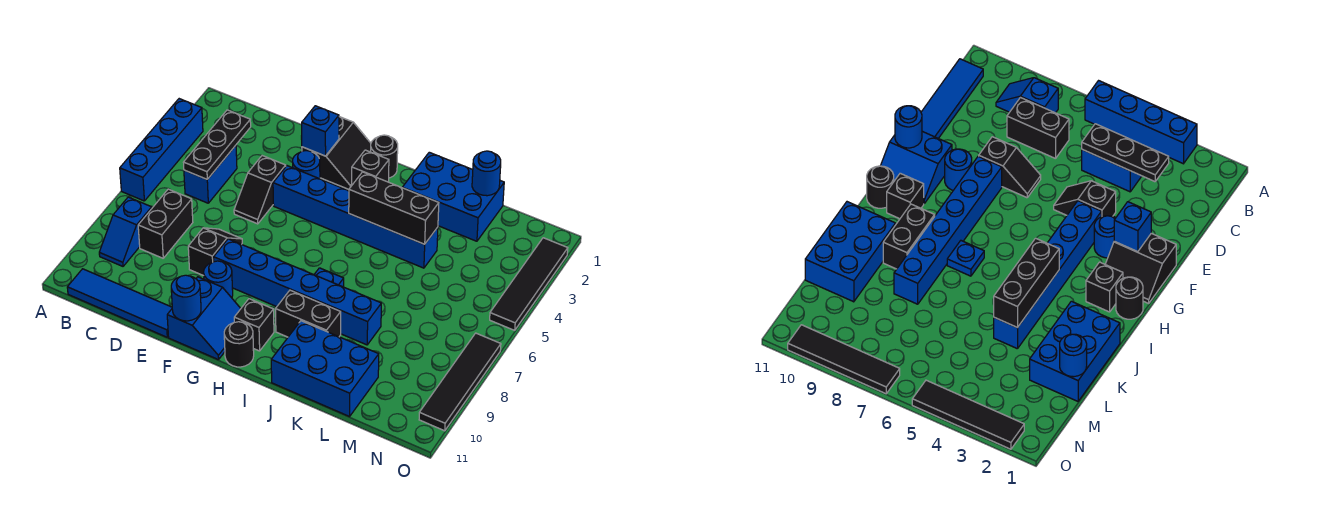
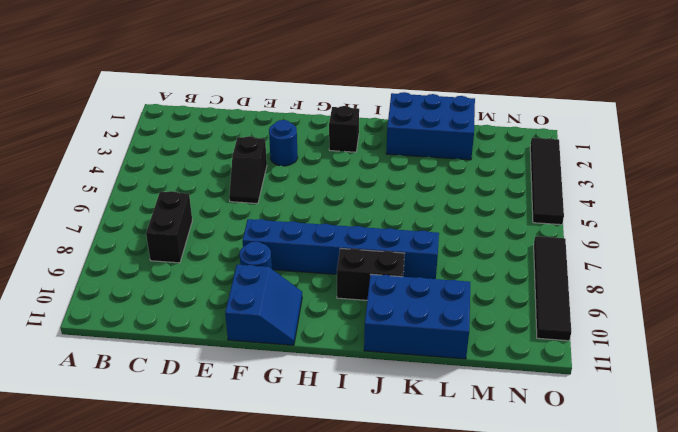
none -> blue 1x4 brick [120,99,203,201]
none -> blue 1x2 slope [99,197,152,266]
none -> blue 1x4 tile [67,269,172,337]

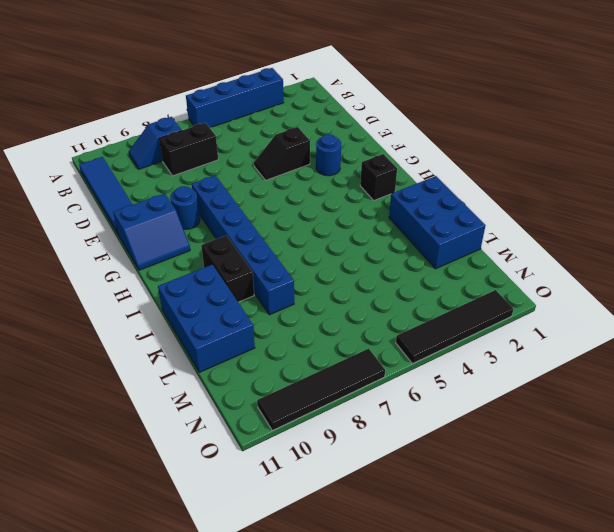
none -> blue 1x2 brick [184,145,237,203]
none -> black 1x2 slope [188,228,242,276]
none -> black 2x2 slope [302,117,371,189]

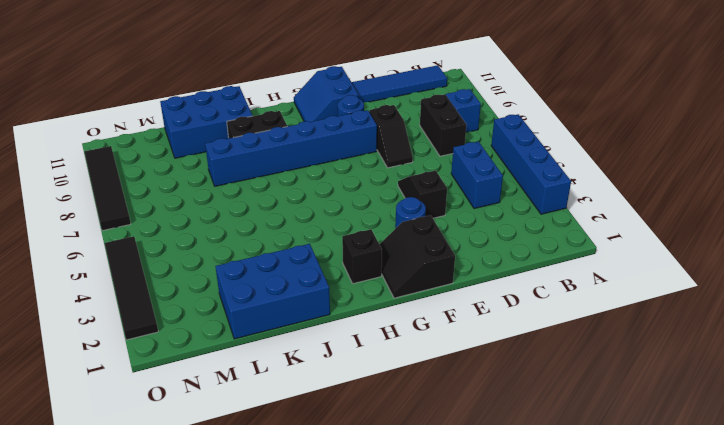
none -> blue 1x6 brick [273,166,438,268]
none -> black 1x1 round brick [371,135,398,178]
none -> black 1x1 brick [234,299,274,351]

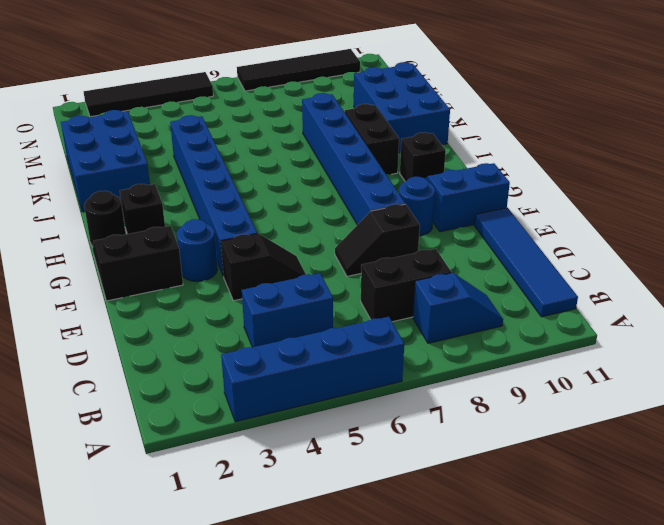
none -> black 1x1 round brick [224,322,254,367]
none -> blue 1x1 plate [314,268,344,287]
none -> black 1x3 plate [183,110,251,179]

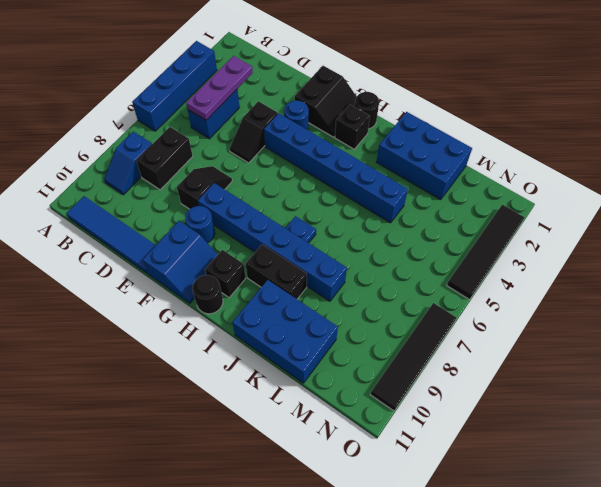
purple 1x3 plate [186,56,253,120] -> black 1x3 plate [183,110,251,179]
none -> blue 1x1 brick [302,106,339,156]
none -> blue 1x1 round brick [171,275,201,321]
none -> black 1x3 brick [349,172,439,244]

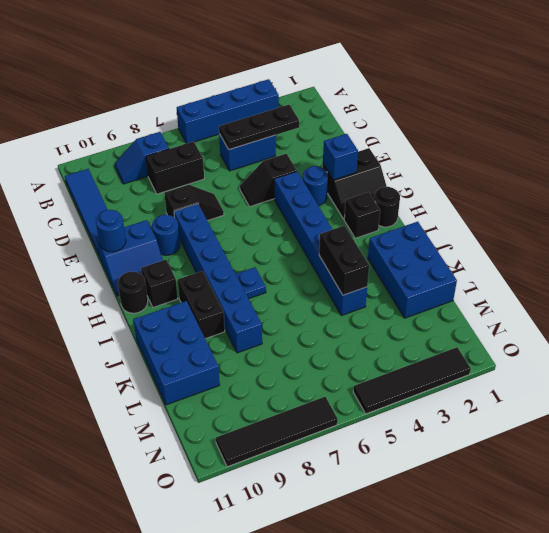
black 1x2 brick [319,225,369,295] -> black 1x3 brick [349,172,439,244]
none -> blue 1x1 round brick [472,151,501,196]

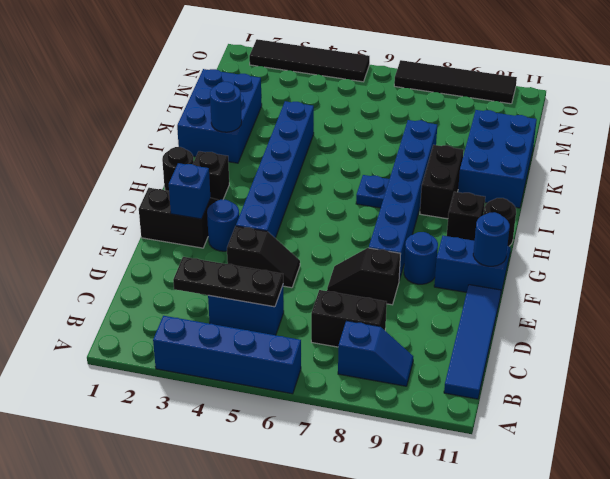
blue 1x1 round brick [210,82,242,132] -> blue 1x1 round brick moved to [472,151,501,196]
none -> black 1x3 brick [349,172,439,244]

